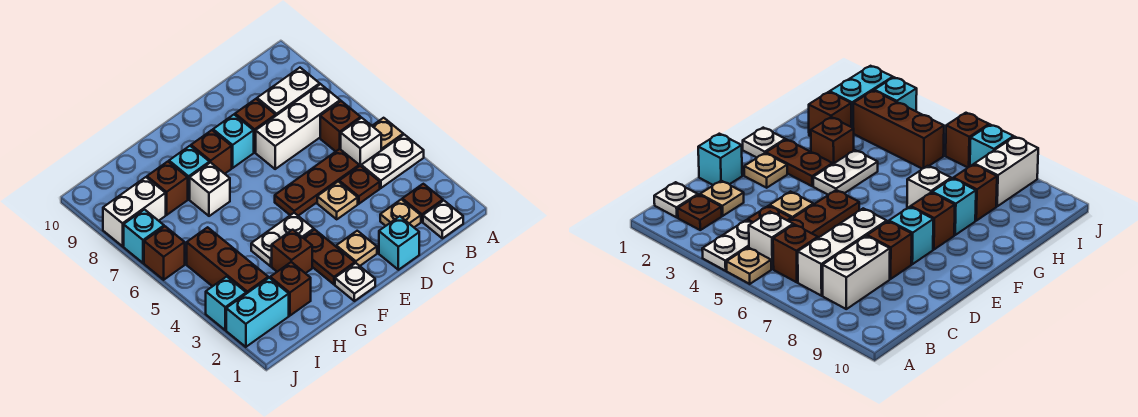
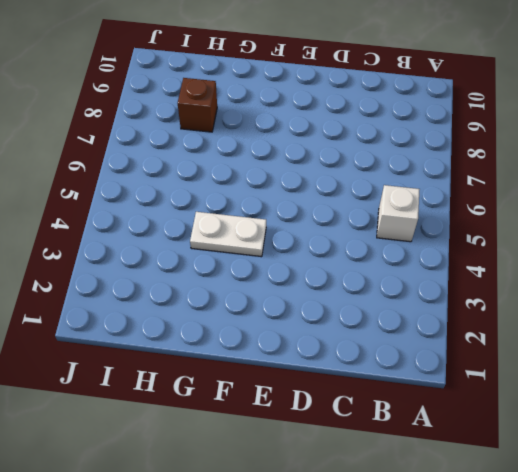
none -> white 1x2 plate [361,135,424,188]
none -> tan 1x1 plate [373,118,403,150]
none -> white 1x1 plate [423,201,463,238]
none -> brown 1x1 plate [402,184,443,222]

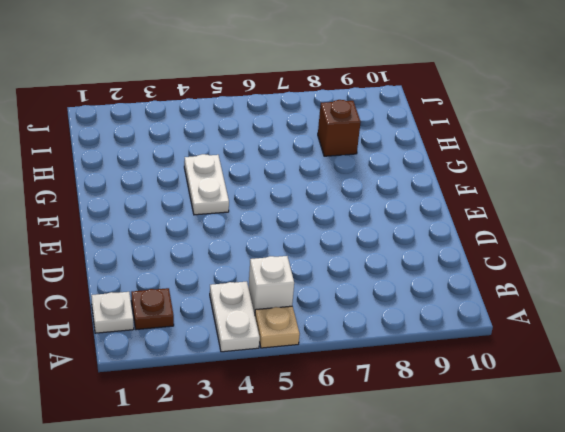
none -> brown 1x1 brick [320,101,361,151]
none -> white 1x3 brick [256,84,340,169]
none -> white 1x2 brick [257,68,320,115]
none -> tan 1x1 plate [380,199,421,227]

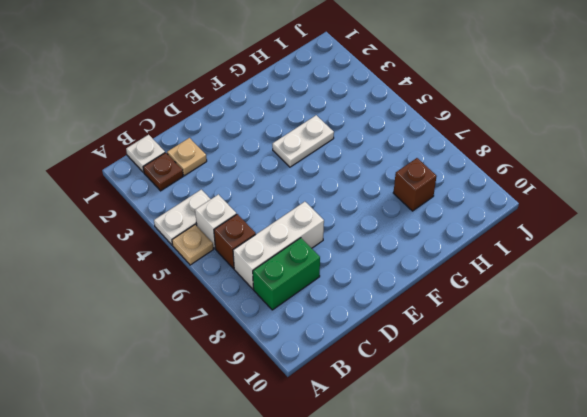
green 1x2 brick [253,238,320,310] -> white 1x2 brick [257,68,320,115]
none -> brown 1x1 plate [339,166,380,204]
none -> brown 1x3 plate [275,149,359,216]
none -> cyan 1x1 brick [379,216,419,270]
none -> tan 1x1 plate [317,182,358,219]

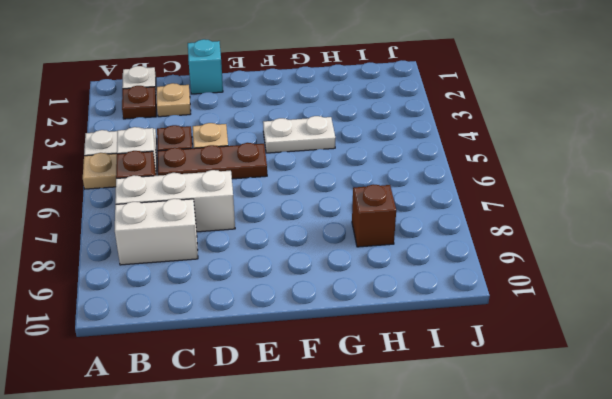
none -> brown 1x1 brick [235,99,276,152]
none -> tan 1x1 plate [336,231,377,266]
none -> cyan 1x1 brick [213,115,254,168]
none -> white 1x1 plate [335,263,375,301]

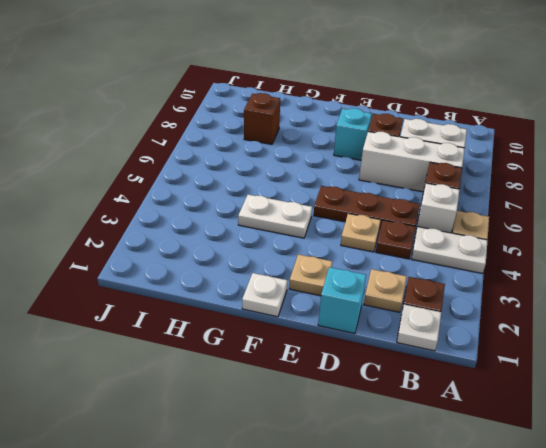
none -> brown 1x2 plate [303,230,355,284]
none -> brown 1x1 brick [191,130,232,174]
none -> brown 1x1 brick [272,230,312,273]
none -> white 1x1 brick [190,162,230,216]

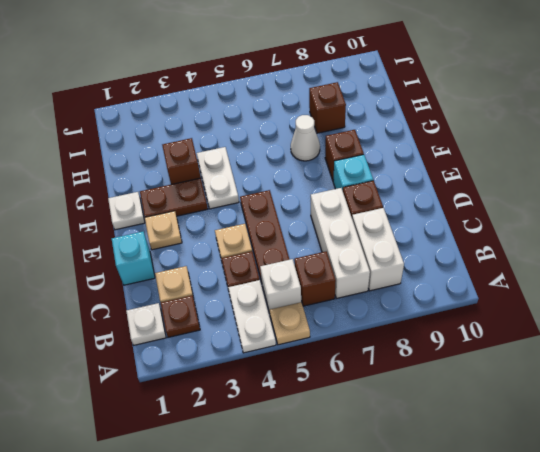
white 1x1 cone [291,115,320,161] -> white 1x1 brick [190,162,230,216]
none -> cyan 1x1 brick [169,146,210,199]
none -> brown 1x1 brick [270,262,311,316]
none -> cyan 1x2 brick [226,278,289,347]
none -> brown 1x3 brick [187,227,268,294]

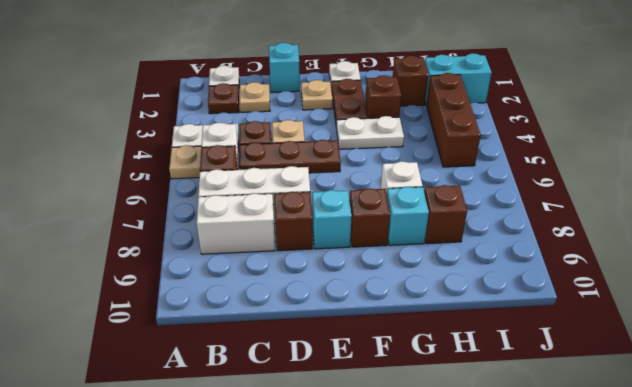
none -> white 1x2 brick [103,177,166,246]
none -> cyan 1x1 brick [206,277,246,330]
none -> brown 1x1 brick [144,226,185,280]
none -> cyan 1x1 brick [124,210,164,263]

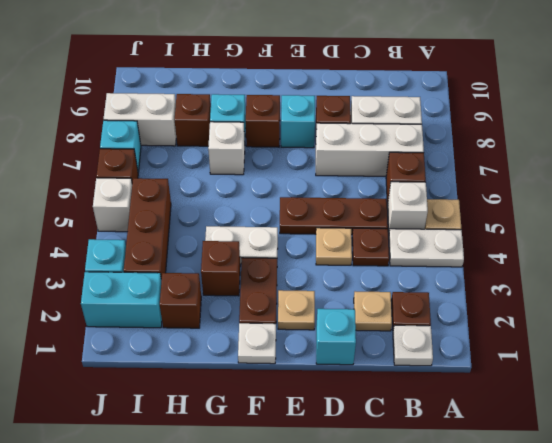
white 1x1 brick [93,178,132,232] -> none

